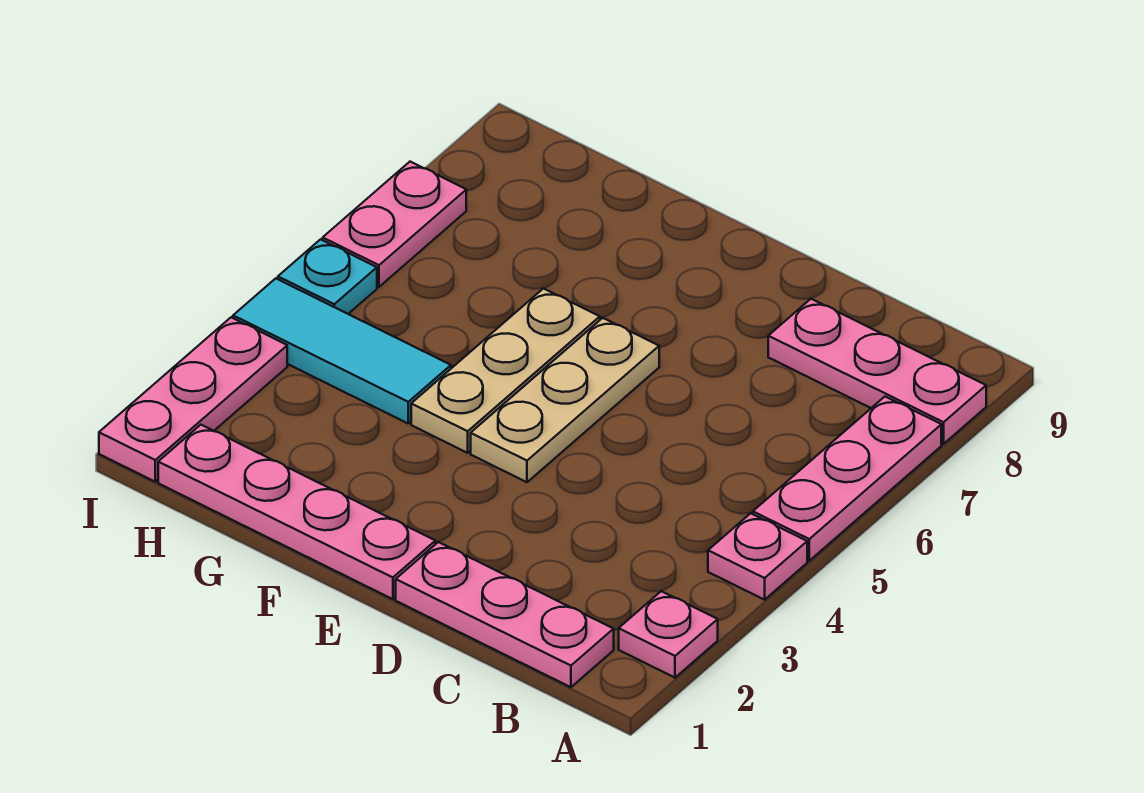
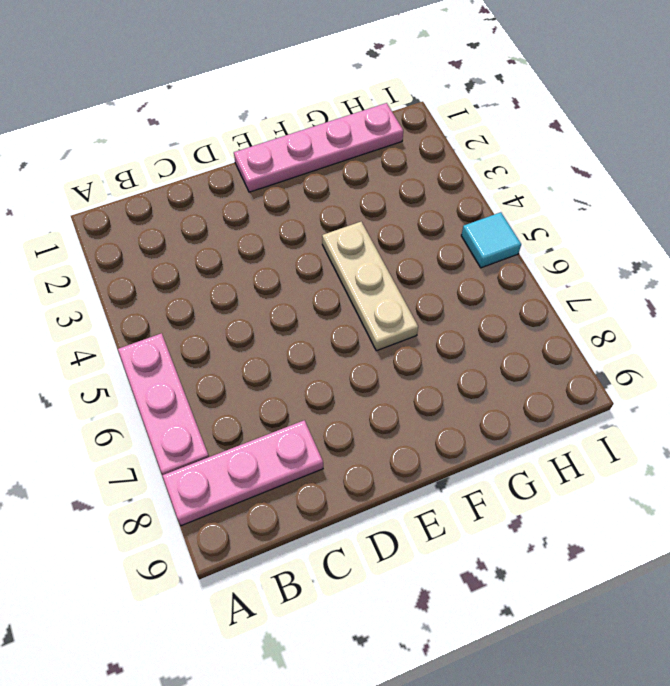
cyan 1x1 tile [461,212,521,268] -> cyan 1x1 plate [278,239,377,314]
none -> pink 1x1 plate [619,591,718,678]
none -> pink 1x1 plate [708,513,807,600]
none -> pink 1x3 plate [396,542,614,687]

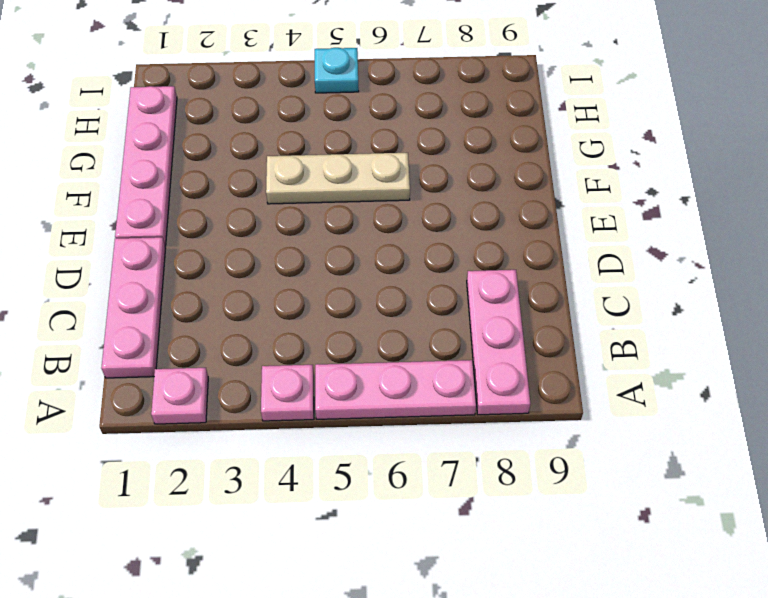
none -> tan 1x3 plate [471,318,659,482]
none -> cyan 1x3 tile [233,278,451,423]
none -> pink 1x3 plate [99,317,287,482]

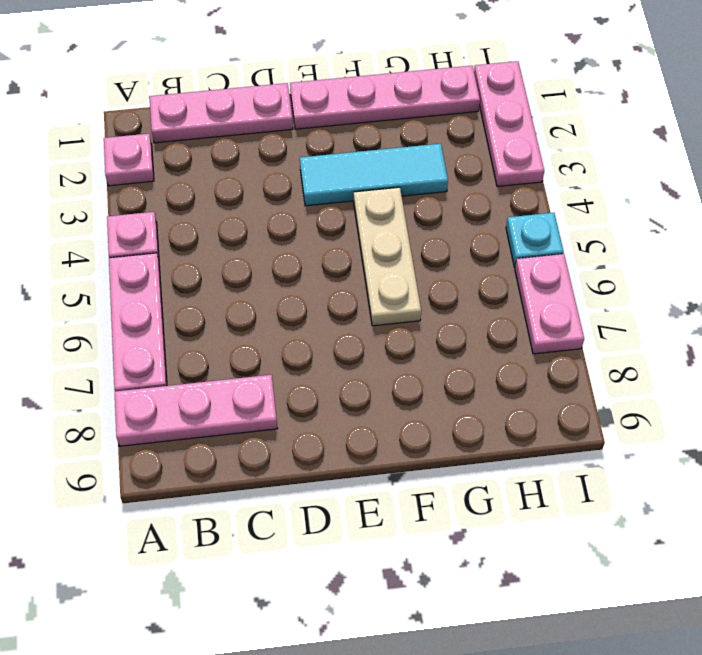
cyan 1x3 tile [300,144,448,206] -> cyan 1x3 tile moved to [233,278,451,423]
none -> tan 1x3 plate [471,318,659,482]

